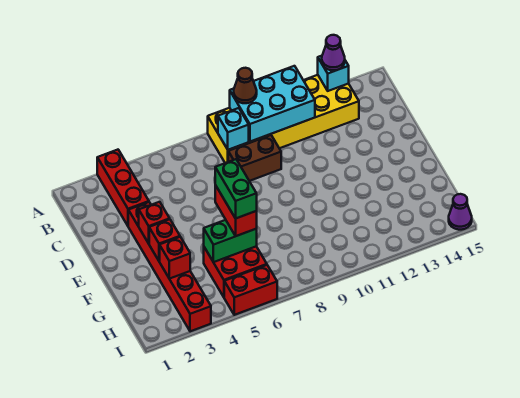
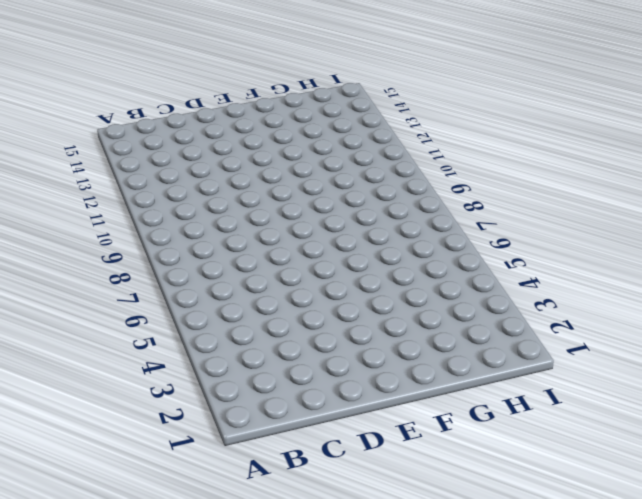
none -> red 1x3 brick [97,150,149,226]
none -> yellow 2x6 brick [208,75,359,163]
none -> brown 1x2 brick [228,135,281,181]

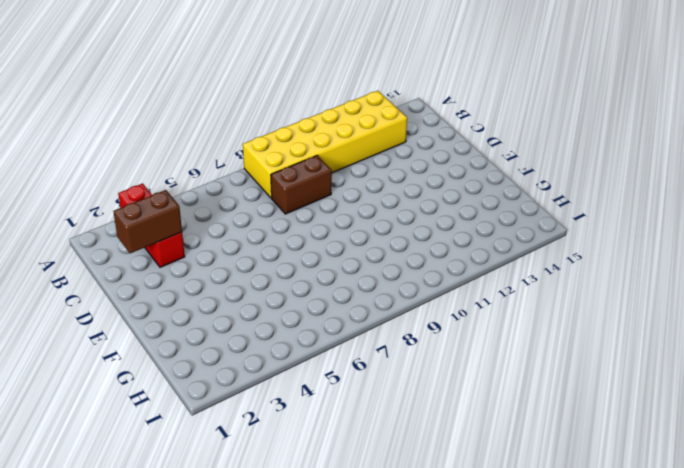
brown 1x2 brick [113,190,182,253] -> none
none -> red 1x6 brick [128,202,211,331]
none -> red 2x2 brick [204,246,267,297]
none -> red 1x2 brick [224,265,277,315]

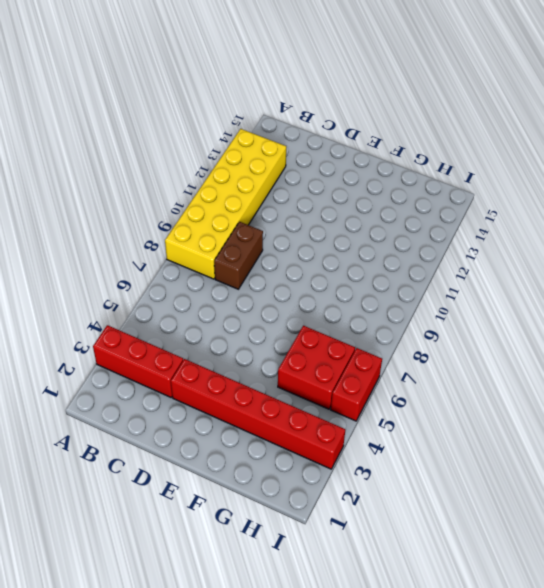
none -> purple 1x1 cone [449,194,472,230]
none -> cyan 2x3 brick [230,66,315,142]
none -> cyan 1x1 brick [318,56,349,91]

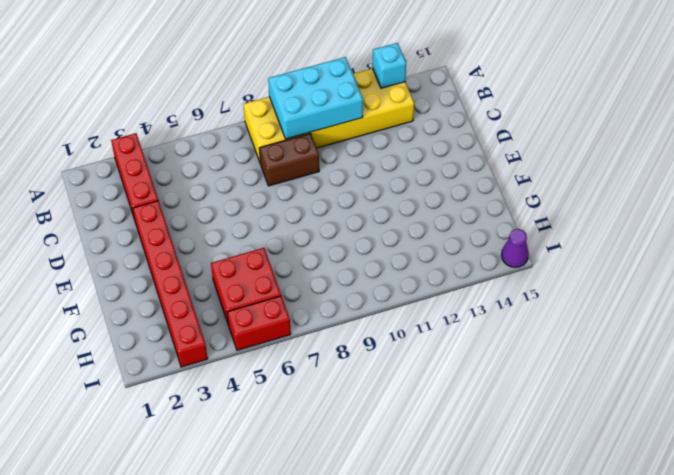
none -> cyan 1x1 brick [218,108,249,150]
none -> red 1x1 brick [139,202,170,243]
none -> red 1x1 brick [149,219,180,261]

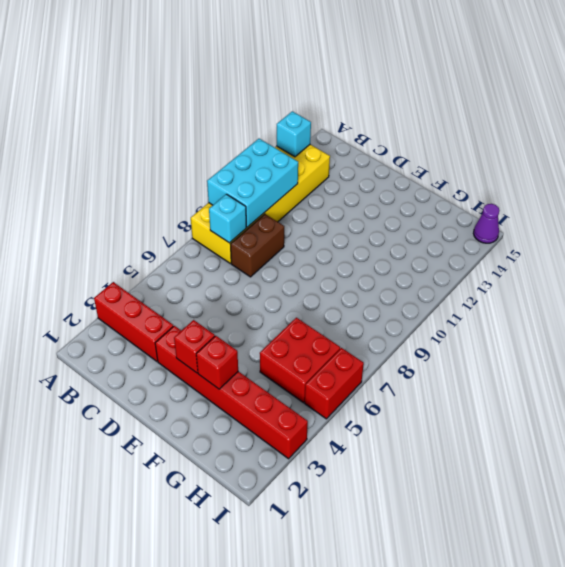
none -> red 1x1 brick [160,237,190,279]
none -> green 1x2 brick [204,220,257,262]
none -> brown 1x1 cone [234,68,257,103]

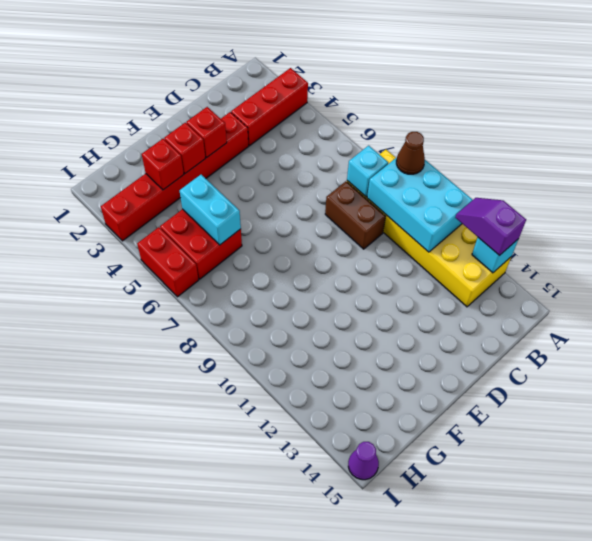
purple 1x2 slope [455,198,526,256] -> purple 1x1 cone [322,35,345,70]
cyan 1x2 brick [180,175,241,245] -> green 1x2 brick [204,220,257,262]
none -> red 1x2 brick [215,185,257,236]
none -> green 1x2 brick [215,159,257,218]

